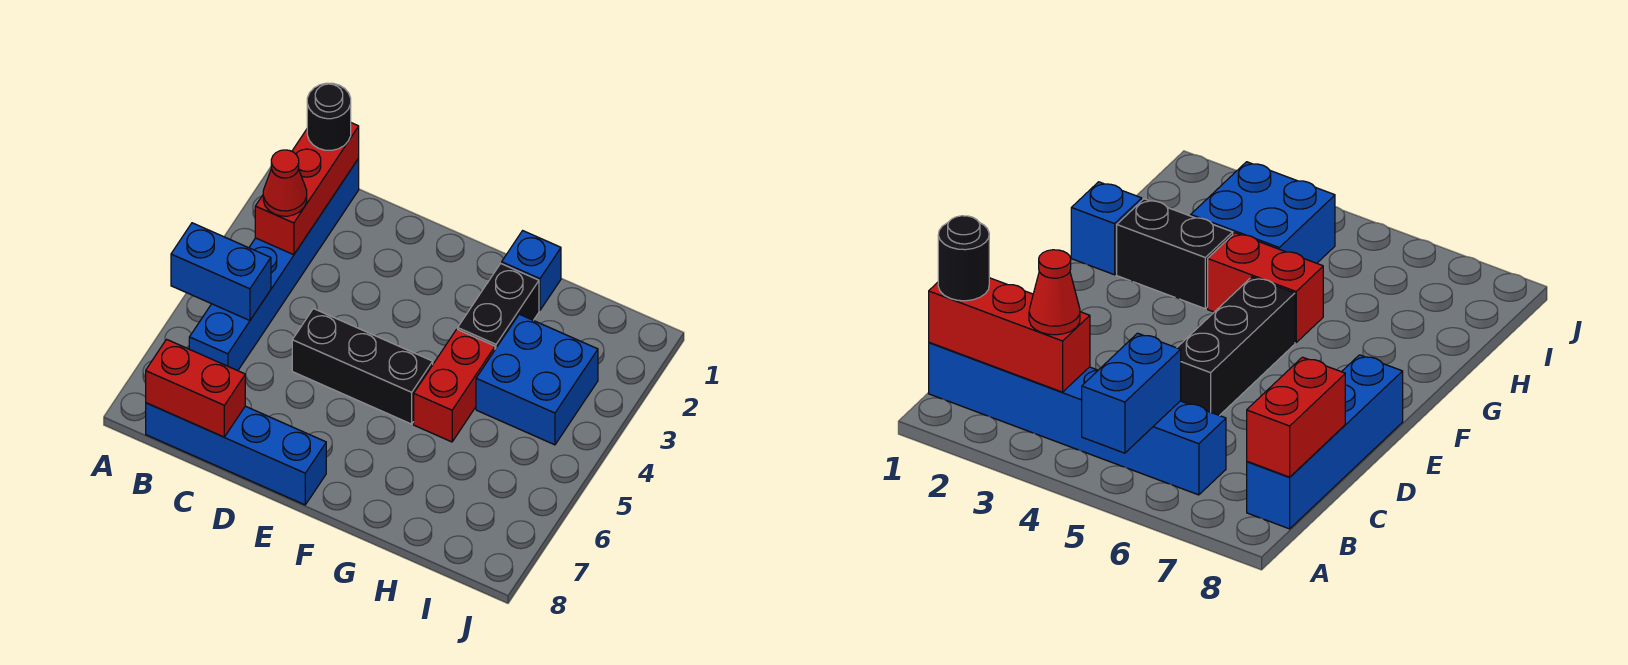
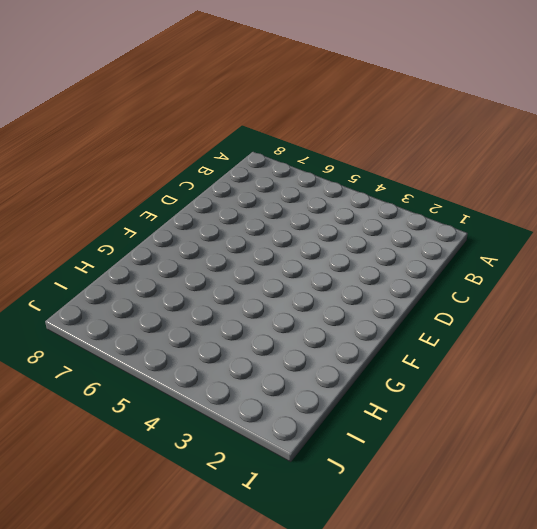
none -> blue 1x6 brick [189,159,359,371]
none -> blue 1x4 brick [146,403,326,505]
none -> black 1x3 brick [292,309,433,424]

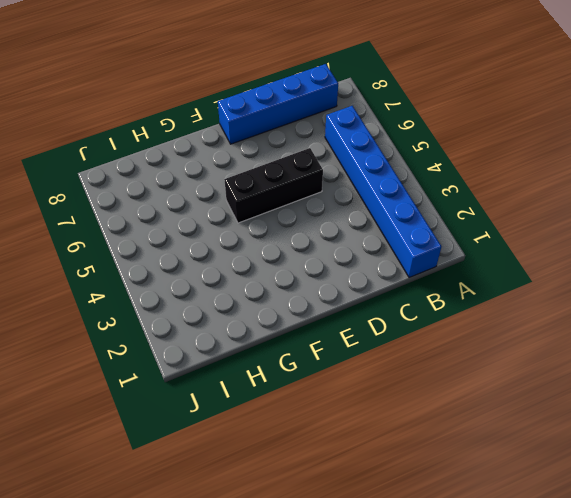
none -> blue 1x1 brick [502,231,561,310]
none -> black 1x2 brick [458,264,539,349]
none -> red 1x2 brick [414,329,495,442]

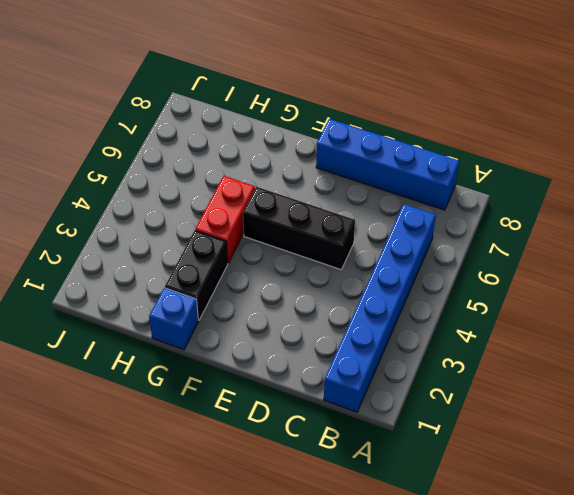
none -> blue 2x2 brick [476,314,598,445]
none -> blue 1x2 brick [171,223,271,321]
none -> red 1x3 brick [255,123,359,255]

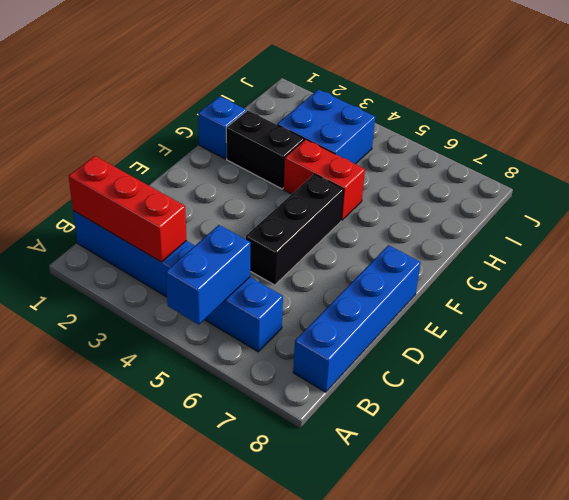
none -> red 1x2 brick [146,339,245,437]
none -> black 1x1 round brick [307,83,351,150]
none -> red 1x1 cone [263,150,307,216]

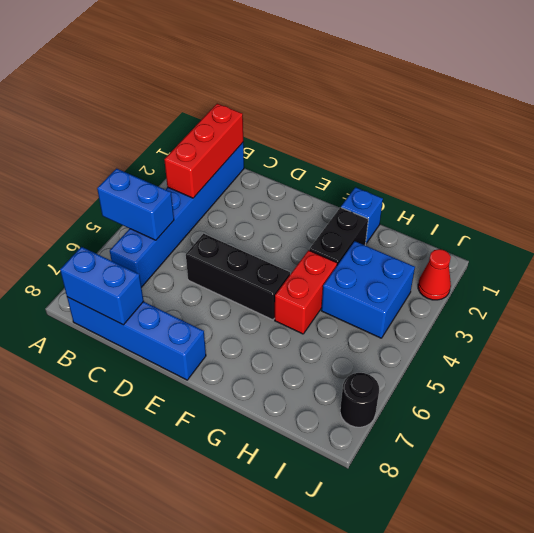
blue 1x2 brick [60,247,144,325] -> red 1x2 brick [146,339,245,437]
red 1x1 cone [418,249,451,300] -> red 1x1 cone moved to [263,150,307,216]
black 1x1 round brick [340,373,379,427] -> black 1x1 round brick moved to [307,83,351,150]

